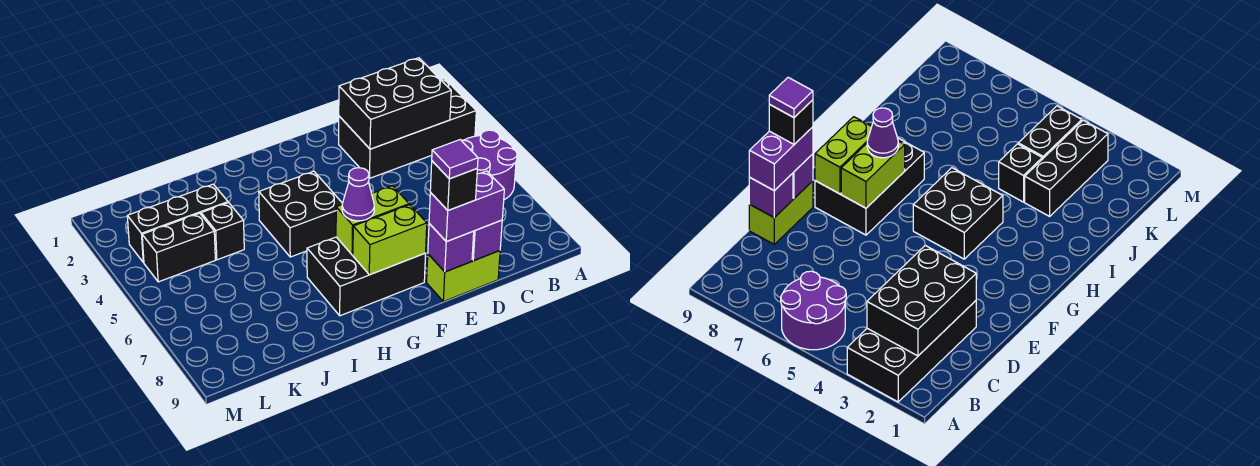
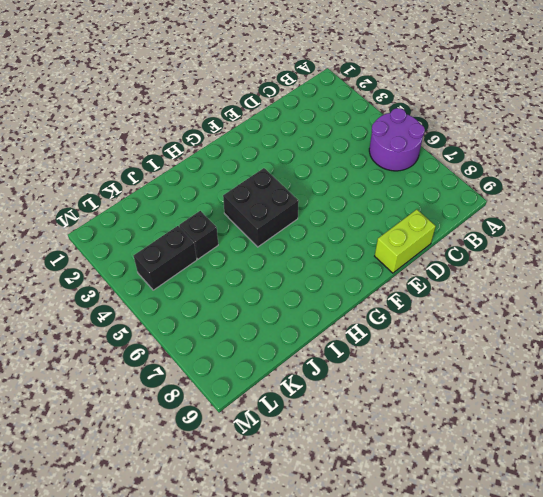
none -> black 2x4 brick [339,78,476,178]
none -> black 2x3 brick [307,237,426,316]
none -> black 1x3 brick [127,184,228,262]

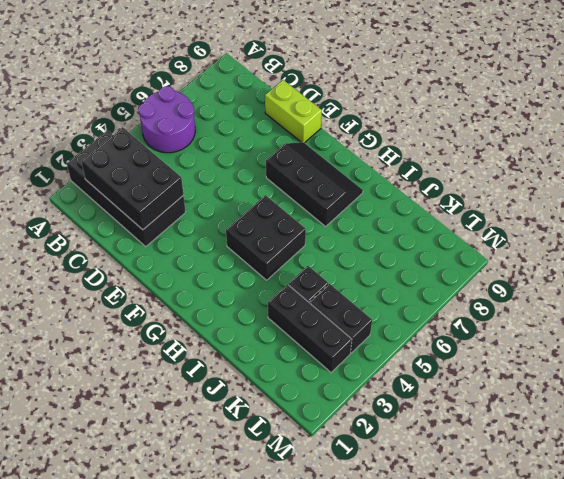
black 2x3 slope [266,142,363,226] -> black 2x3 brick [307,237,426,316]
none -> purple 1x1 brick [472,220,502,261]
none -> purple 1x1 brick [428,224,474,272]
none -> lime 1x2 brick [336,186,409,255]

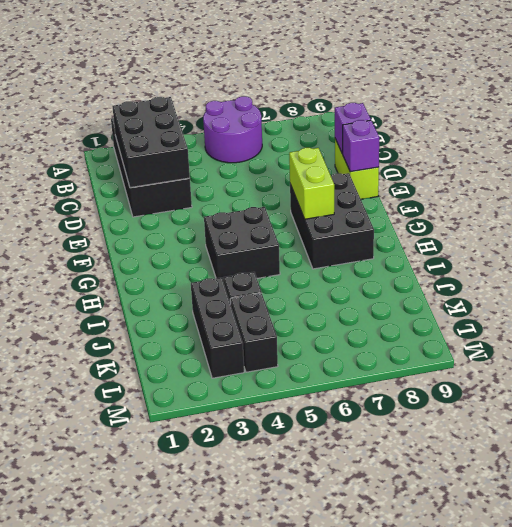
none -> lime 1x2 brick [353,205,427,275]
none -> purple 1x2 brick [429,171,504,242]
none -> purple 1x1 cone [342,168,374,221]

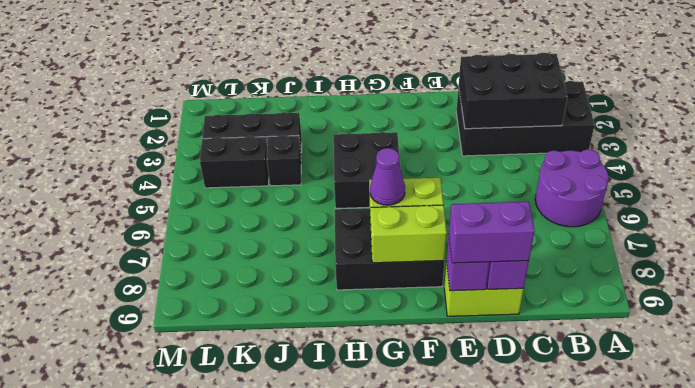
none -> black 1x1 brick [430,161,477,210]
none -> purple 1x1 tile [432,140,478,179]

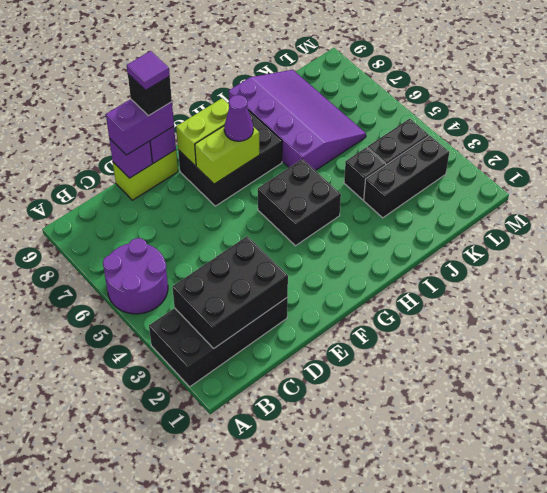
purple 3x4 slope [229,70,366,171] -> none

